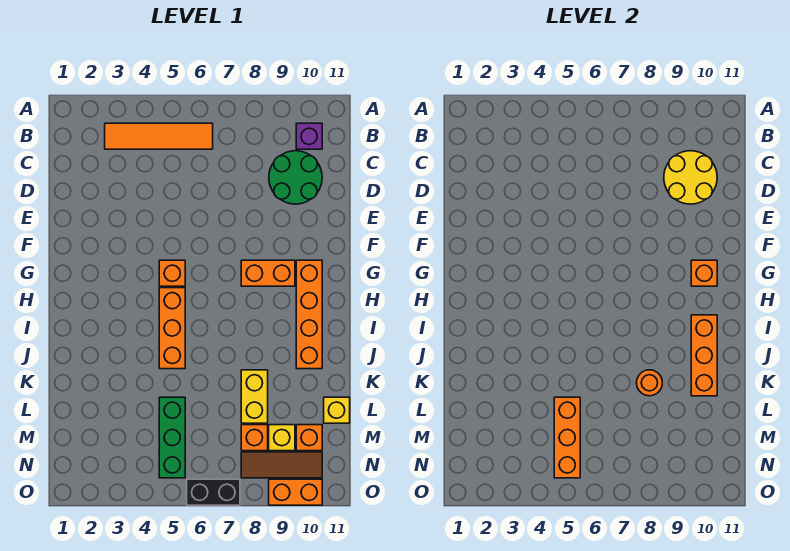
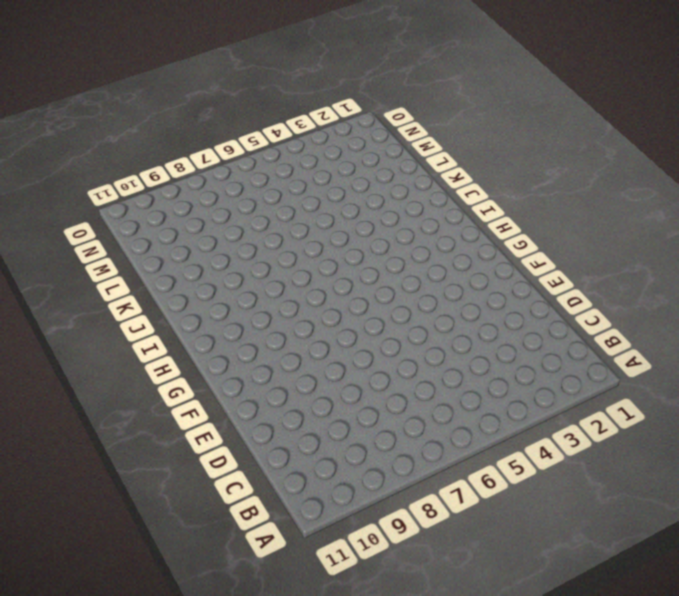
none -> orange 1x4 tile [105,123,213,149]
none -> purple 1x1 brick [296,123,322,149]
none -> green 2x2 round brick [269,151,322,204]

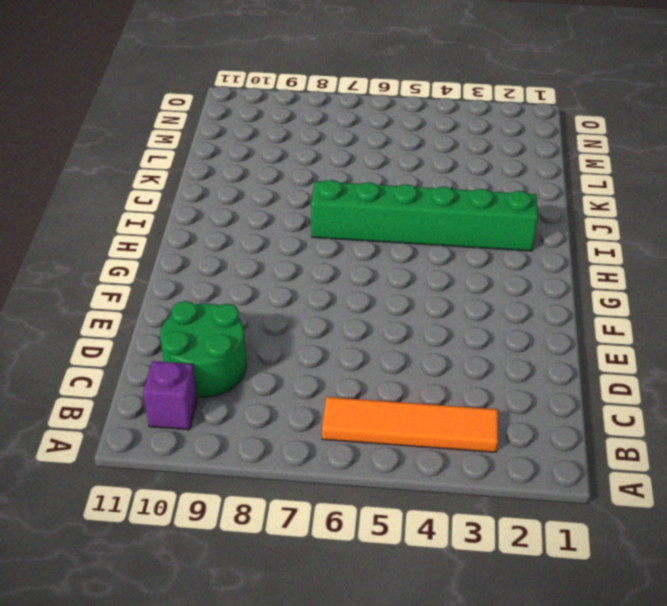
green 1x6 brick [311,180,538,251] -> orange 1x3 brick [159,288,185,369]
none -> orange 1x1 brick [159,260,185,286]
none -> orange 1x2 brick [241,260,295,286]
none -> orange 1x4 brick [296,260,322,369]

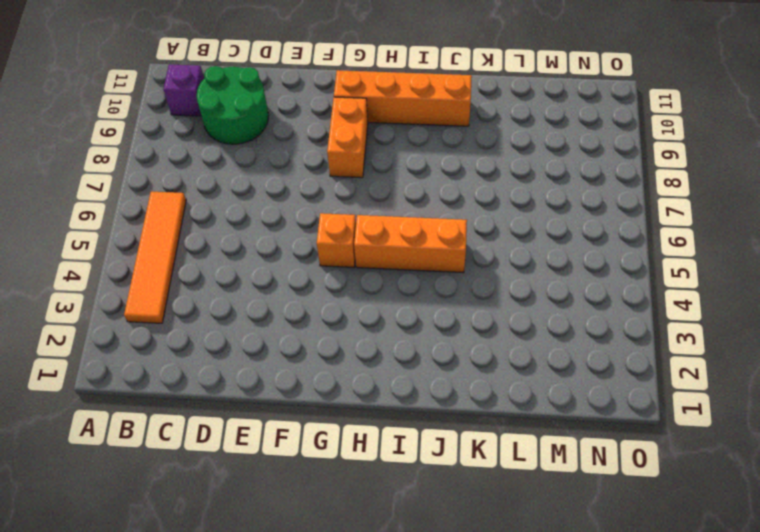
none -> yellow 1x2 brick [241,370,268,423]
none -> green 1x3 brick [159,397,185,478]
none -> yellow 1x1 brick [324,397,350,423]

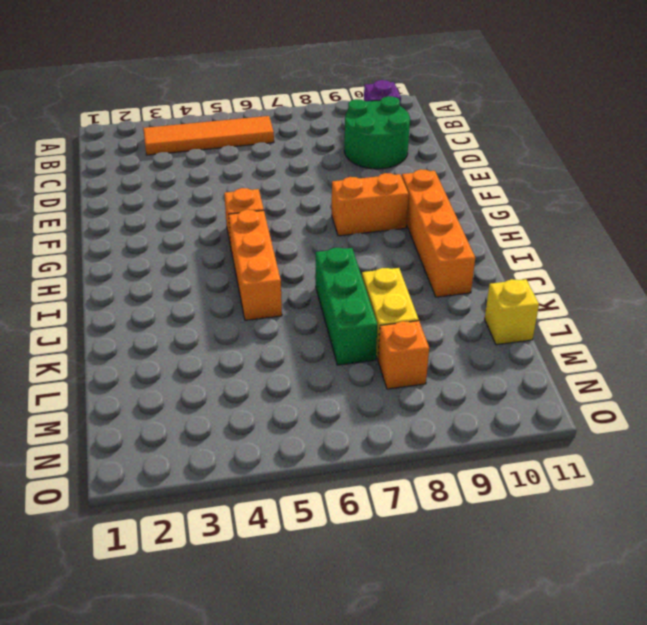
green 1x3 brick [316,248,377,365] -> green 1x3 brick moved to [159,397,185,478]
none -> yellow 1x1 brick [269,425,295,451]
none -> orange 1x1 brick [296,425,322,451]
none -> brown 1x3 tile [241,452,322,478]

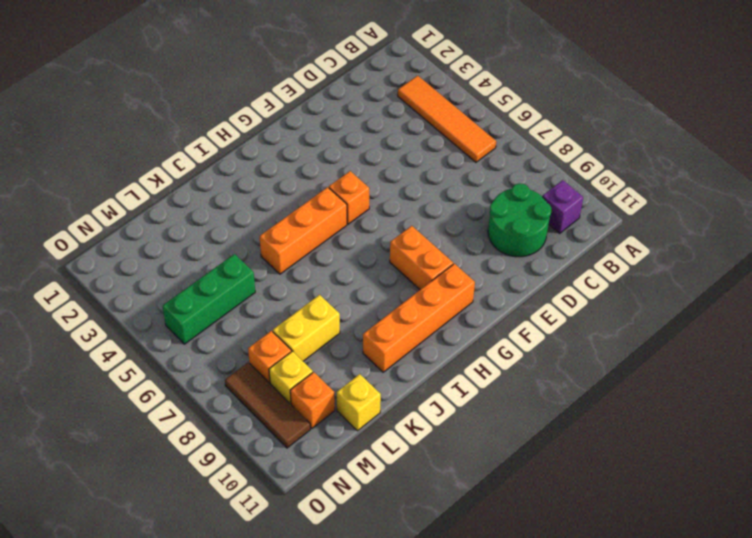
none -> black 1x2 brick [187,479,240,505]
none -> orange 1x2 brick [269,479,322,505]
none -> yellow 2x2 round brick [664,151,717,204]

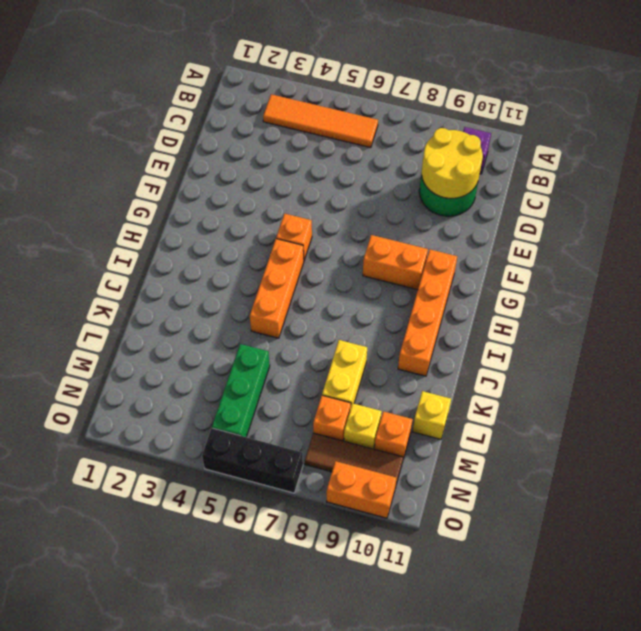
black 1x3 brick [202,428,303,493] -> black 1x2 brick [187,479,240,505]
none -> orange 1x1 brick [691,260,717,286]
none -> orange 1x3 brick [691,315,717,396]
none -> orange 1x1 round brick [636,370,662,396]

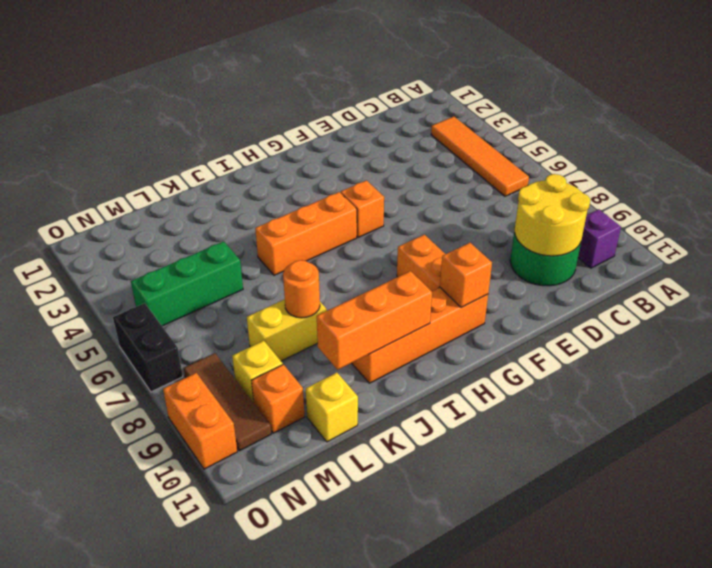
none -> orange 1x1 brick [241,425,268,451]
none -> orange 1x3 brick [554,397,580,478]

